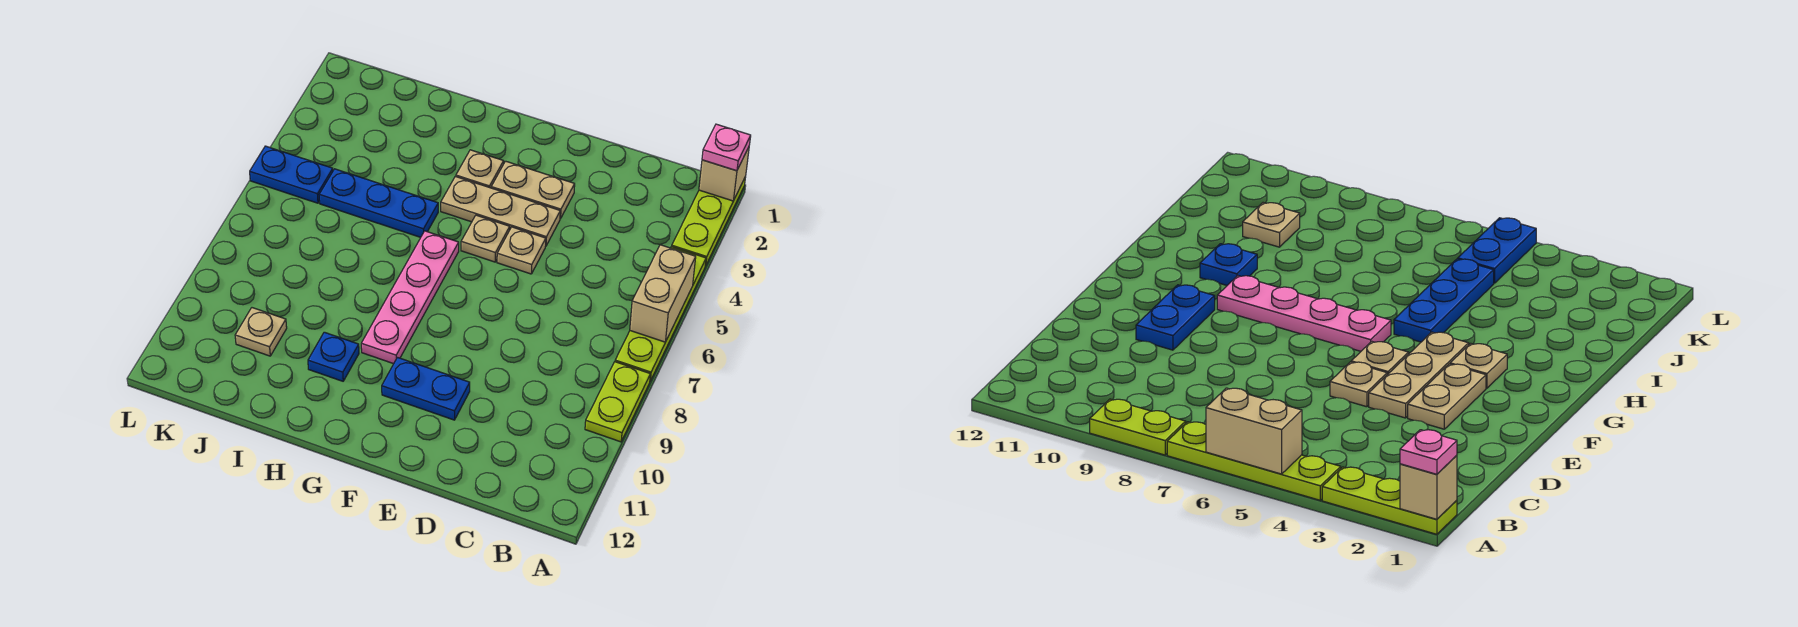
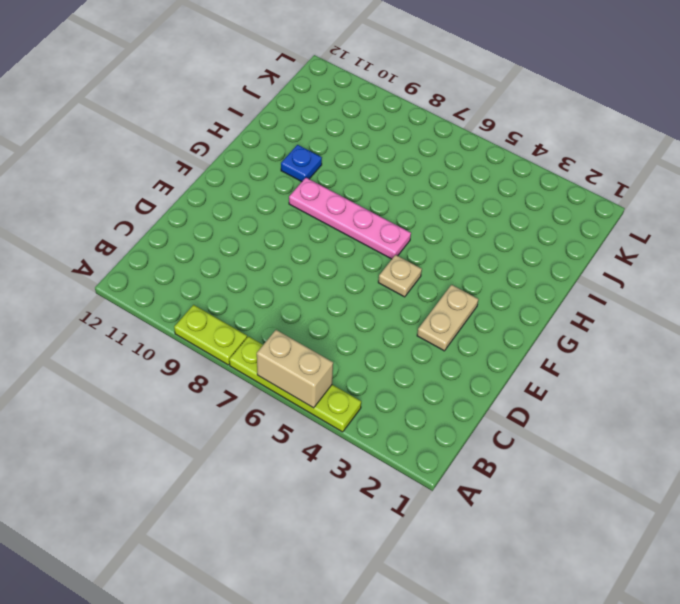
none -> lime 1x3 plate [672,177,746,266]
none -> tan 1x3 plate [441,176,560,245]
none -> tan 1x1 plate [497,227,546,274]

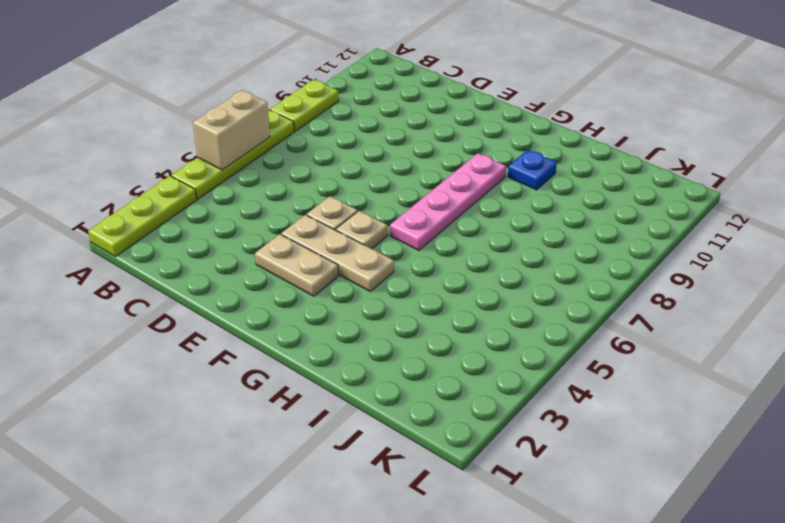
none -> blue 1x2 plate [382,357,470,420]
none -> tan 1x1 plate [456,150,504,188]
none -> blue 1x3 plate [319,169,438,237]

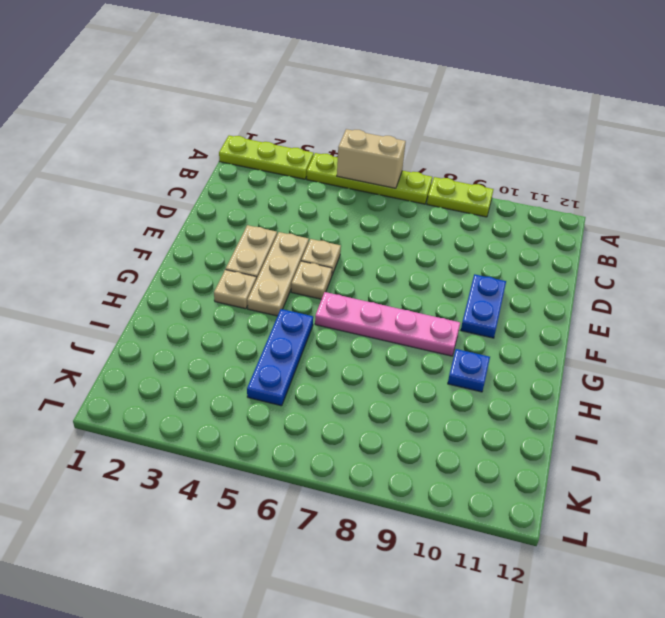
none -> tan 1x1 plate [235,308,287,356]
none -> blue 1x2 plate [250,146,333,203]
none -> tan 1x1 brick [699,147,749,201]

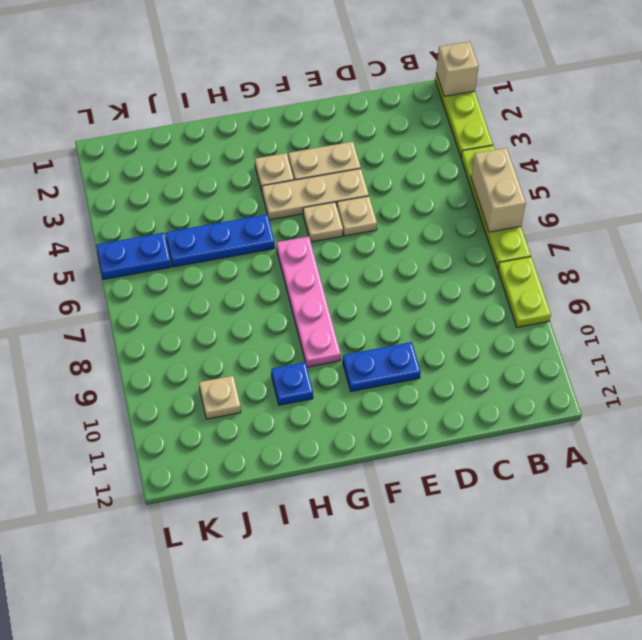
none -> pink 1x1 plate [702,124,751,171]

